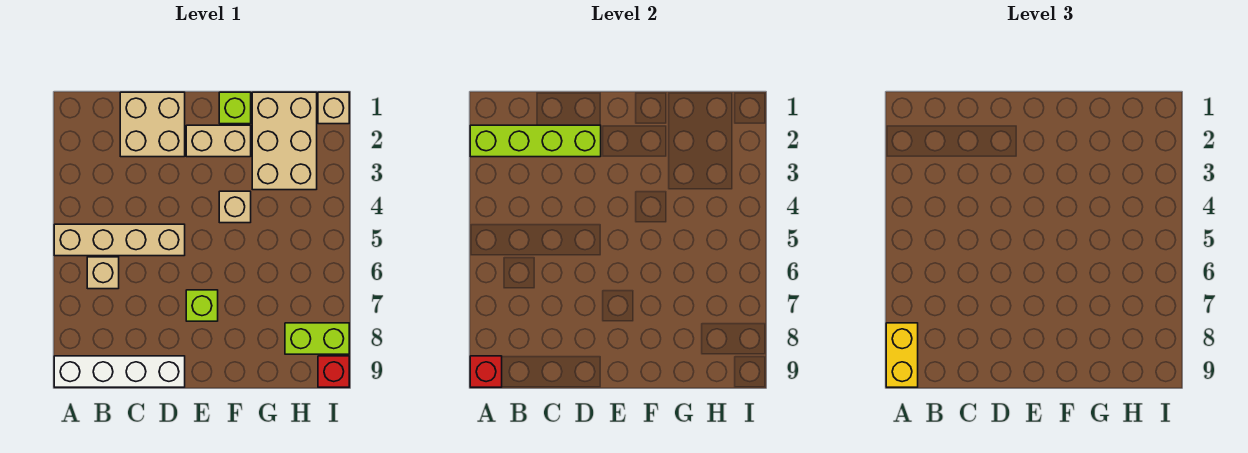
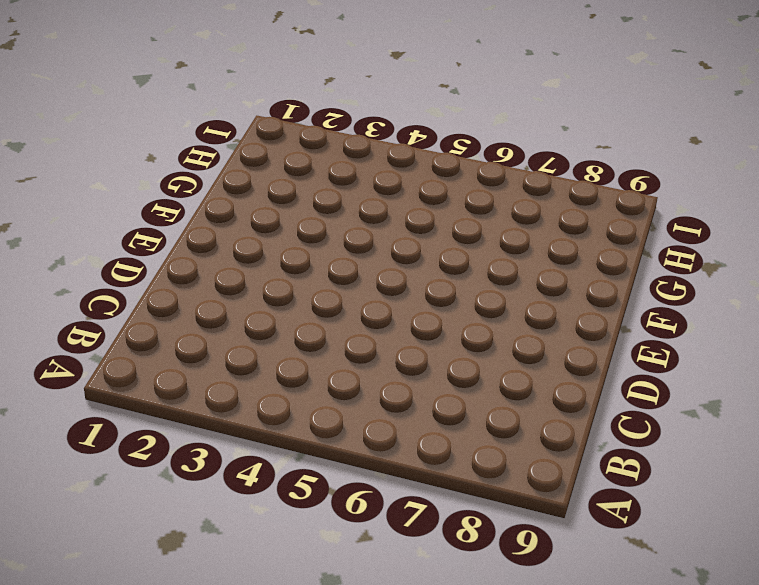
none -> tan 1x4 brick [54,224,185,256]
none -> white 1x4 brick [54,356,185,387]
none -> tan 1x1 brick [87,257,119,289]

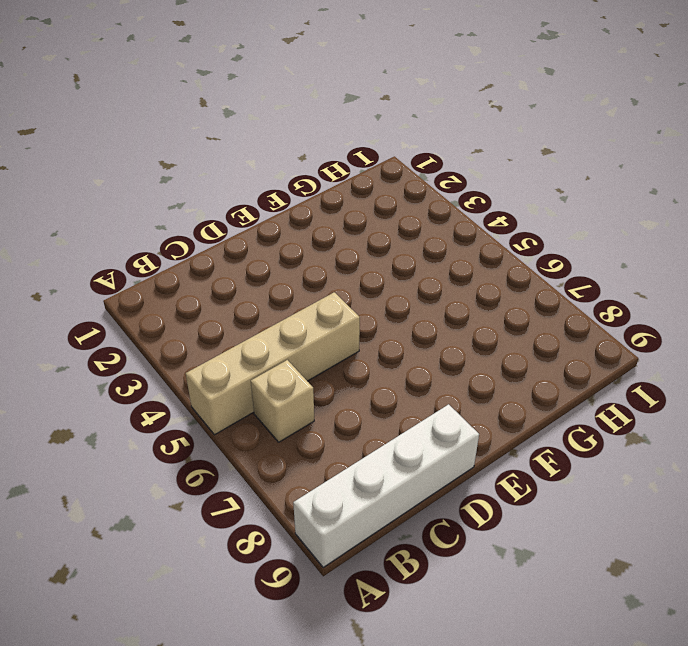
none -> tan 2x2 brick [120,92,185,157]
none -> tan 1x2 brick [186,125,251,157]
none -> lime 1x1 brick [186,290,218,321]

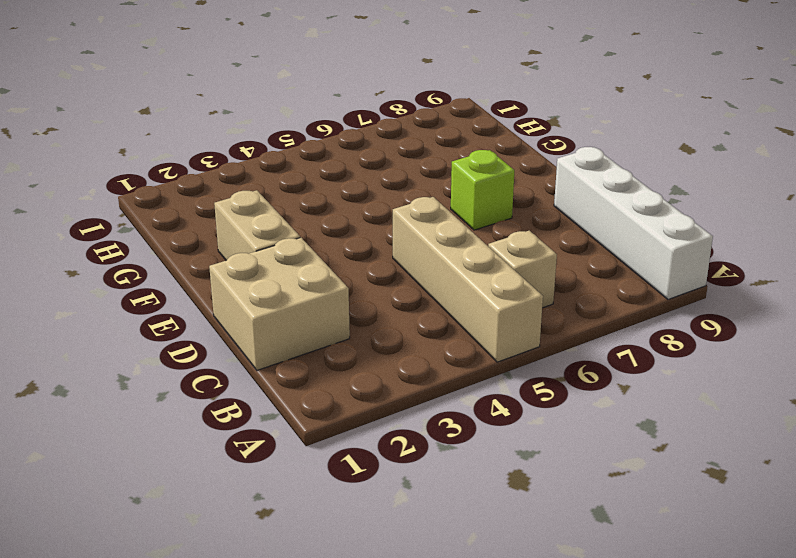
none -> lime 1x1 brick [219,92,251,124]
none -> tan 1x1 brick [219,191,251,223]
none -> tan 2x3 brick [252,92,317,190]

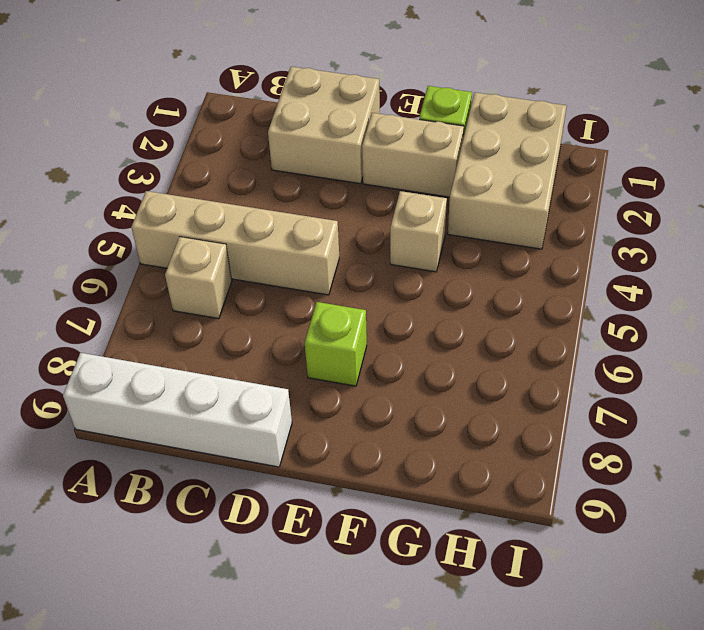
none -> lime 1x2 brick [285,323,349,354]
none -> tan 1x1 brick [318,92,349,124]
none -> red 1x1 brick [318,356,349,387]

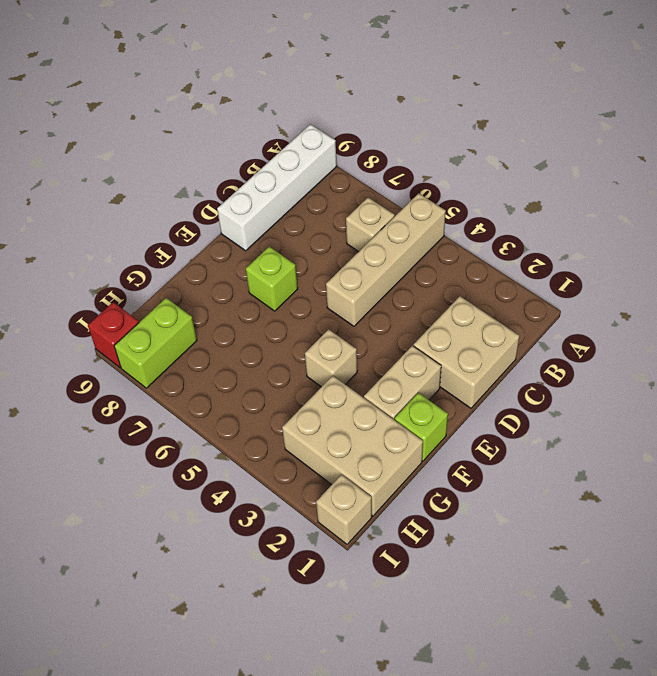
none -> lime 1x4 brick [470,125,601,157]
none -> red 1x1 brick [470,356,502,387]
none -> yellow 1x2 brick [886,323,918,387]

